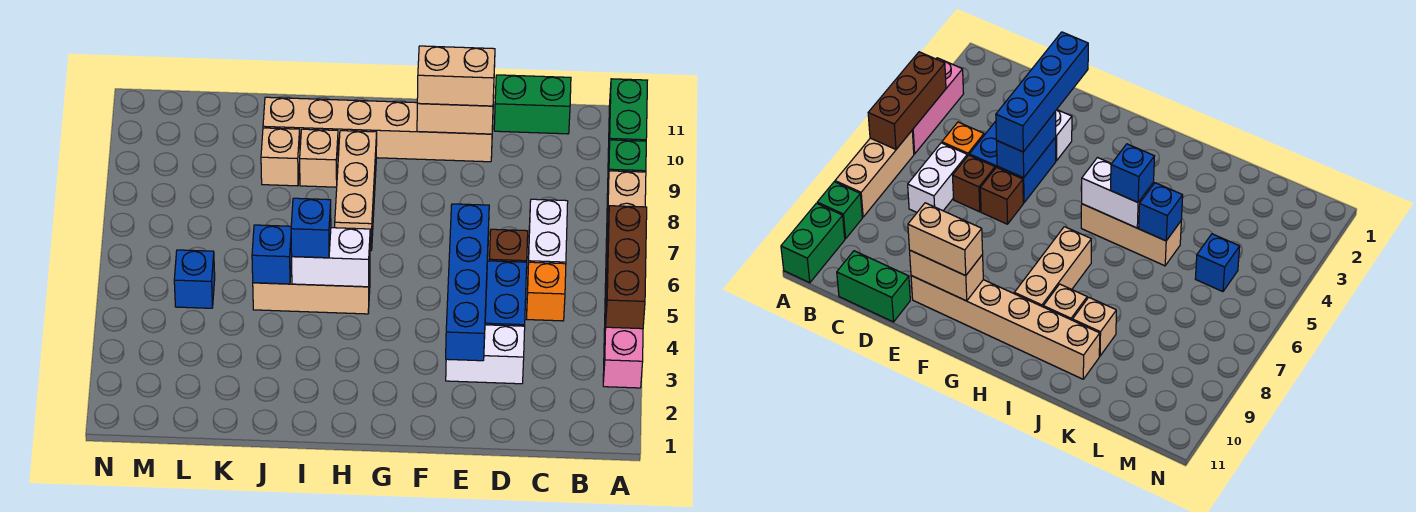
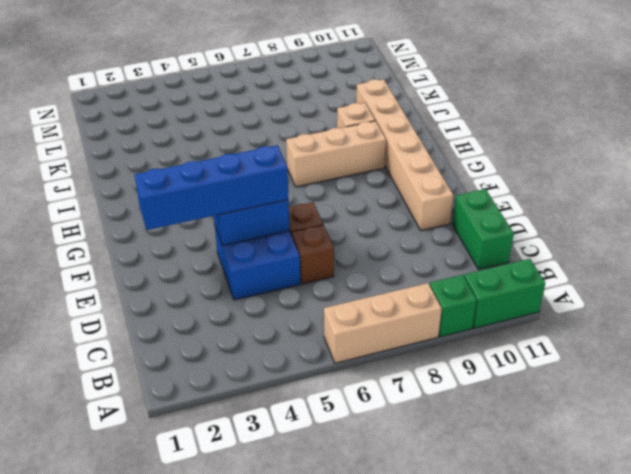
none -> pink 1x3 brick [603,273,643,388]
none -> orange 1x1 brick [527,262,566,321]
none -> white 1x2 brick [528,199,568,264]

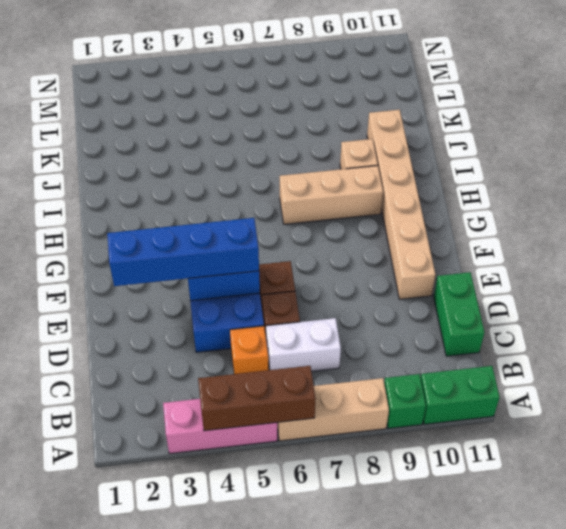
none -> white 1x2 brick [446,325,525,384]
none -> tan 1x3 brick [253,261,370,314]
none -> tan 1x1 brick [261,128,300,186]

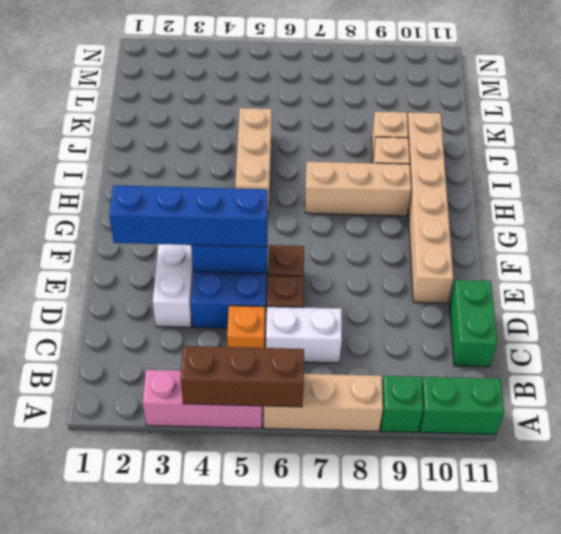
none -> blue 1x1 brick [174,250,215,308]
none -> tan 1x2 brick [417,96,494,134]
none -> white 1x2 brick [292,228,370,287]

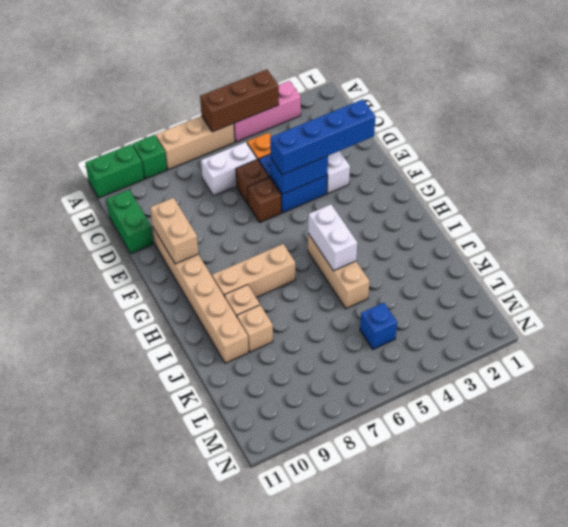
none -> blue 1x1 brick [252,225,292,284]
none -> tan 1x2 brick [417,46,495,106]
none -> blue 1x1 brick [291,198,331,258]

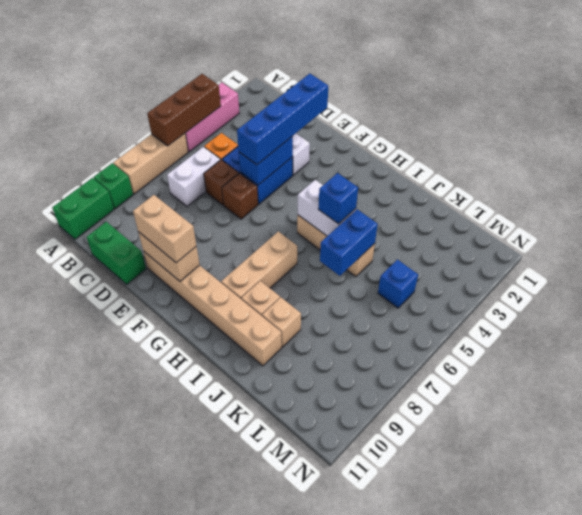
blue 1x2 brick [320,209,378,276] -> blue 1x1 brick [252,225,292,284]

